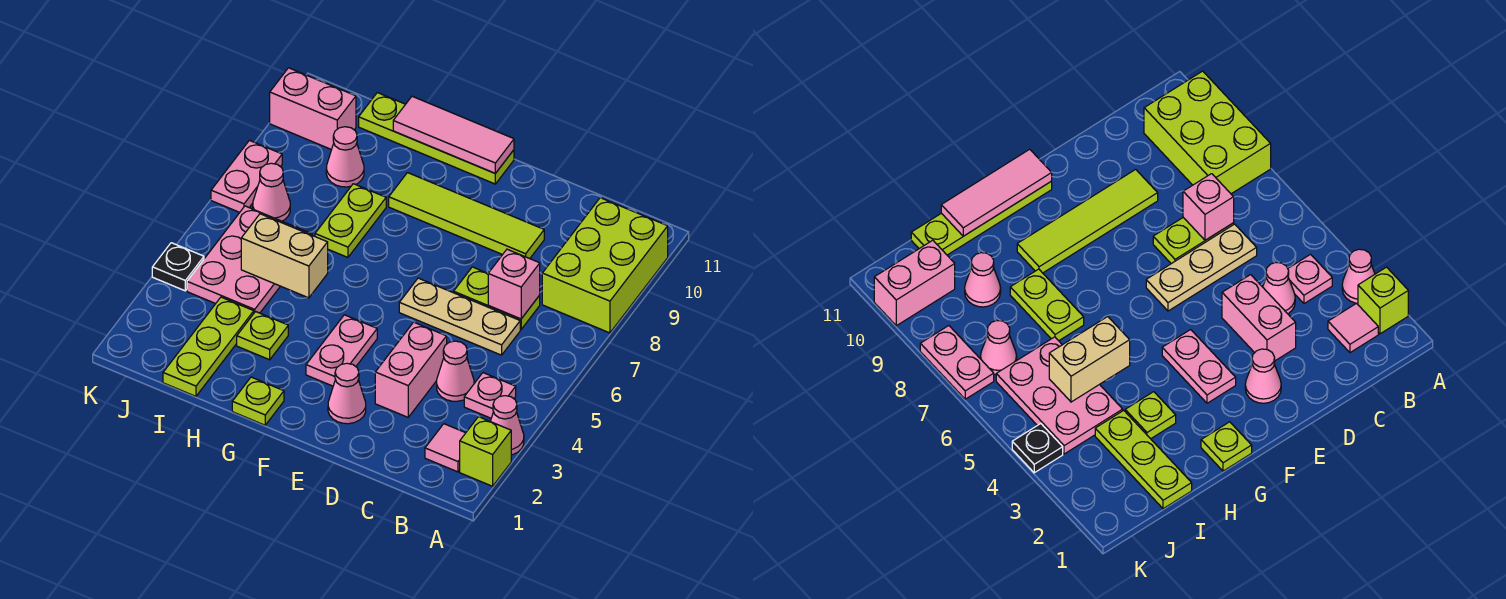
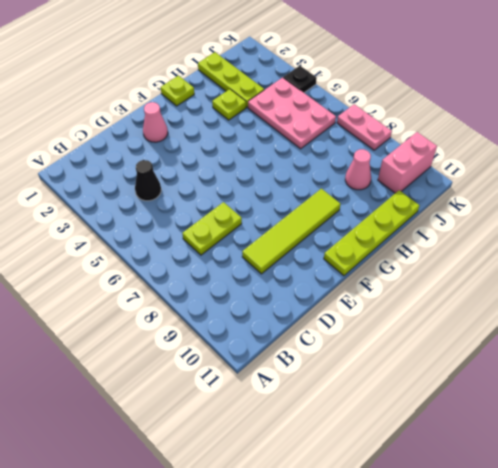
black 1x1 cone [135,160,161,201] -> pink 1x1 cone [437,341,474,401]
none -> lime 1x1 brick [460,417,511,486]
none -> pink 1x1 cone [491,396,524,455]
none -> lime 2x3 brick [542,198,668,333]

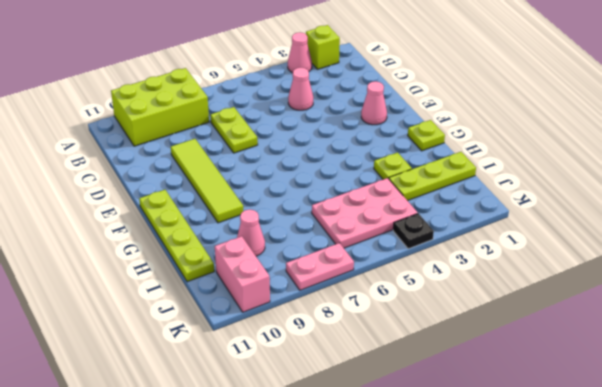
none -> pink 1x1 tile [425,424,465,472]
none -> pink 1x1 plate [464,373,516,418]
none -> tan 1x3 plate [399,278,520,355]

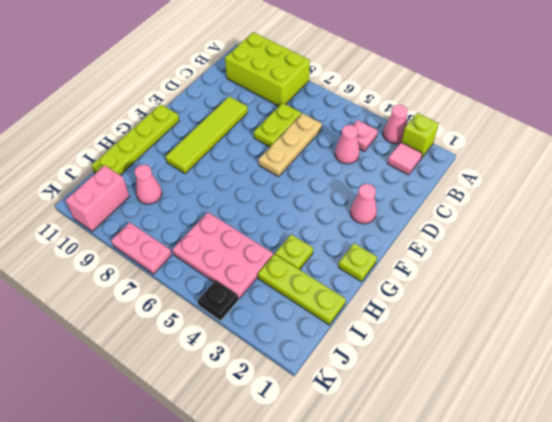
none -> pink 1x2 brick [375,322,447,417]
none -> pink 1x2 plate [306,315,377,386]
none -> lime 1x2 plate [315,184,386,257]

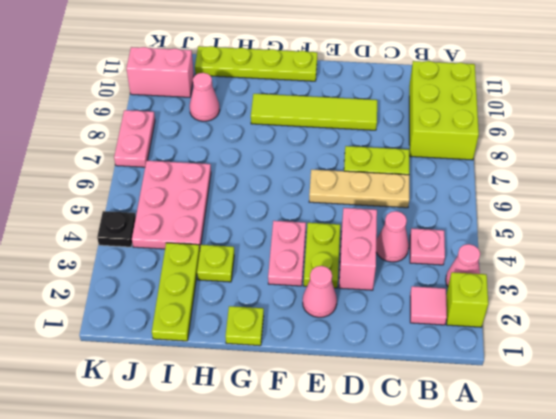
lime 1x2 plate [304,223,340,288] -> lime 1x2 plate moved to [315,184,386,257]
none -> pink 1x1 cone [253,163,290,221]
none -> pink 1x1 brick [488,249,540,319]
none -> pink 1x3 tile [393,96,514,173]

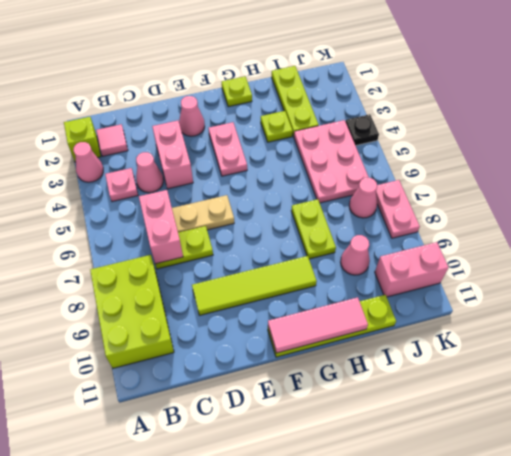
pink 1x2 brick [139,190,183,264] -> pink 1x1 brick [488,249,540,319]
none -> tan 1x2 brick [241,214,328,298]

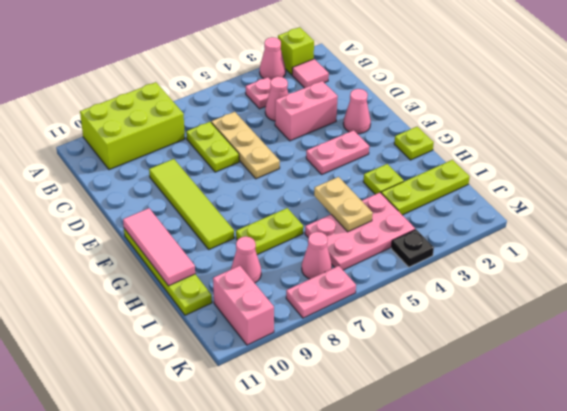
tan 1x2 plate [314,177,373,232] -> tan 1x2 brick [241,214,328,298]
none -> pink 1x1 brick [488,249,540,319]

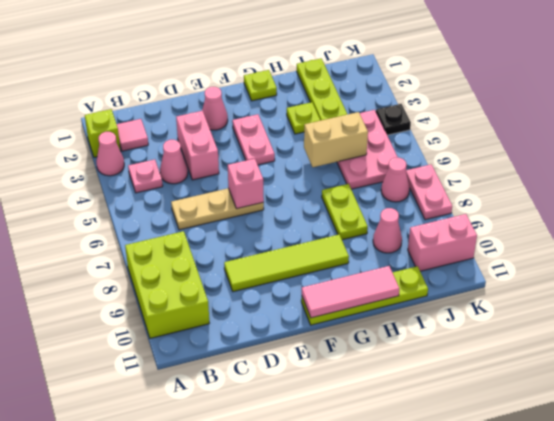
pink 1x1 brick [228,159,264,209] -> pink 1x1 brick moved to [488,249,540,319]
none -> lime 1x2 plate [454,267,540,330]

